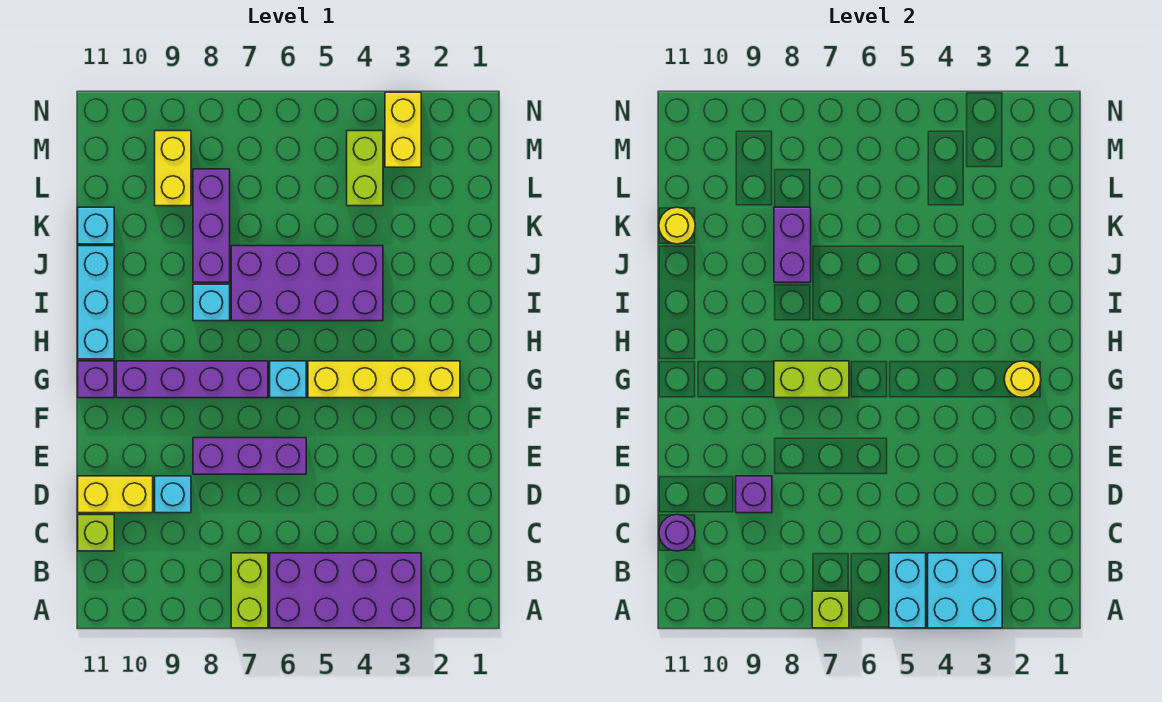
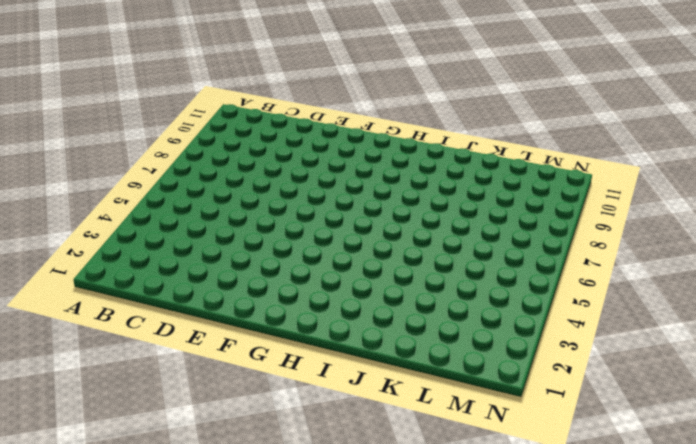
none -> purple 2x4 brick [270,553,421,628]
none -> lime 1x2 brick [231,553,268,628]
none -> lime 1x1 brick [78,515,114,551]

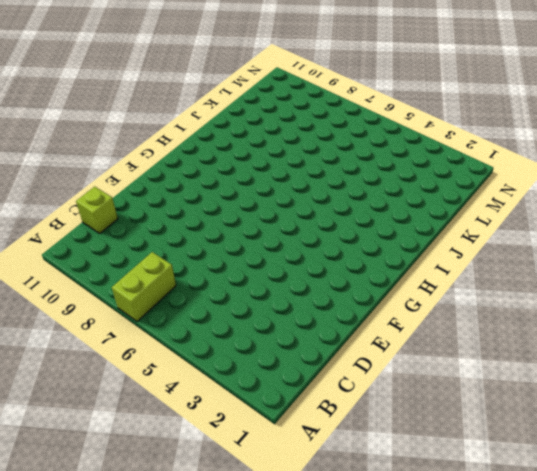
none -> purple 2x4 brick [270,553,421,628]
none -> cyan 1x1 brick [155,476,191,513]
none -> yellow 1x2 brick [78,476,153,513]

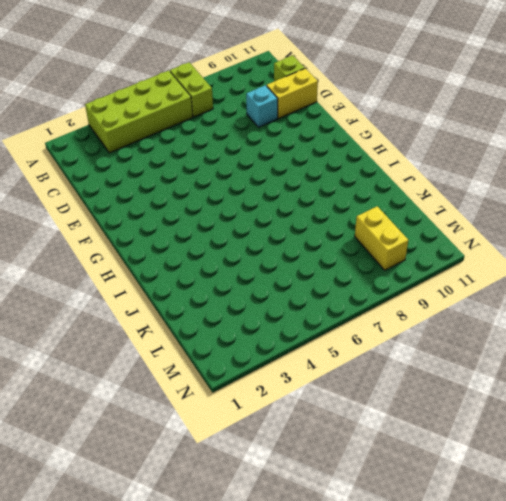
lime 2x4 brick [85,70,193,153] -> purple 2x4 brick [270,553,421,628]
none -> purple 1x3 brick [193,438,306,474]
none -> yellow 1x4 brick [308,361,460,398]
none -> cyan 1x1 brick [270,361,306,398]

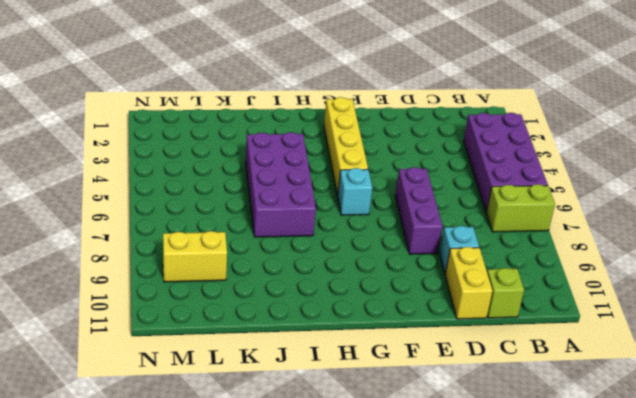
none -> purple 1x4 brick [116,361,268,398]
none -> purple 1x1 brick [78,361,114,398]
none -> cyan 1x3 brick [78,246,114,359]

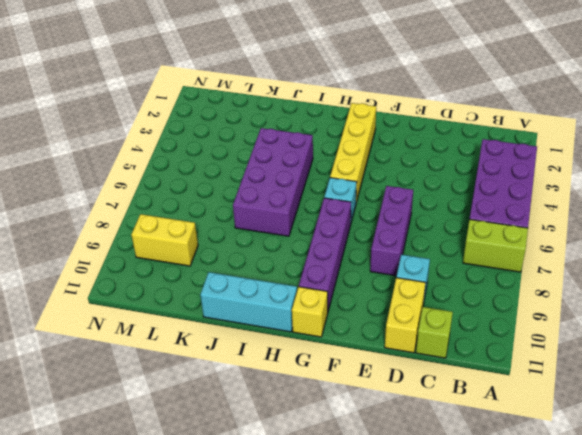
yellow 1x1 brick [292,287,328,337] -> purple 1x1 brick [78,361,114,398]
none -> cyan 1x1 brick [193,284,230,321]
none -> purple 1x3 brick [193,169,230,282]
none -> cyan 1x1 brick [78,207,114,244]

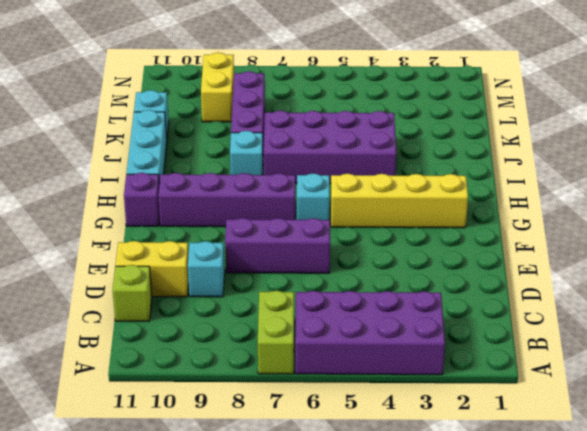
none -> lime 1x2 brick [347,131,383,206]
none -> yellow 1x2 brick [385,92,421,167]
none -> cyan 2x2 brick [928,553,1002,628]

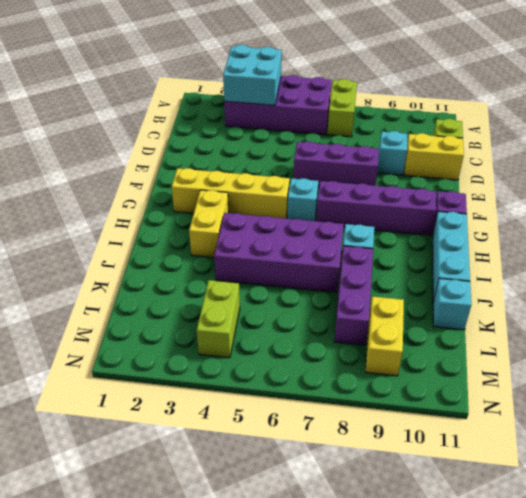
yellow 1x2 brick [189,190,229,258] -> yellow 1x2 brick moved to [385,92,421,167]
none -> cyan 1x2 brick [889,553,926,628]
none -> lime 1x1 brick [812,591,849,628]
none -> purple 1x1 round brick [659,515,695,551]

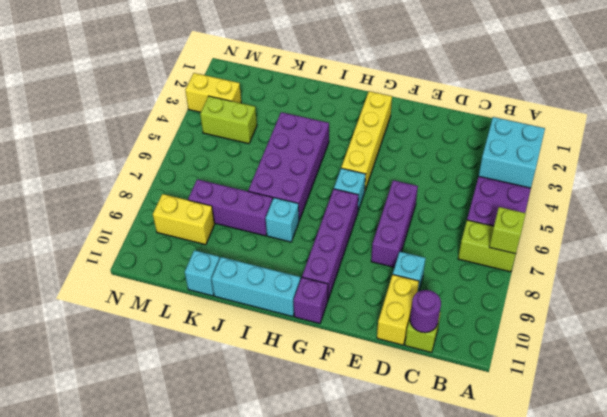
none -> cyan 1x2 brick [889,553,926,628]
none -> purple 1x1 brick [736,476,772,513]
none -> yellow 1x1 round brick [1004,361,1041,398]

